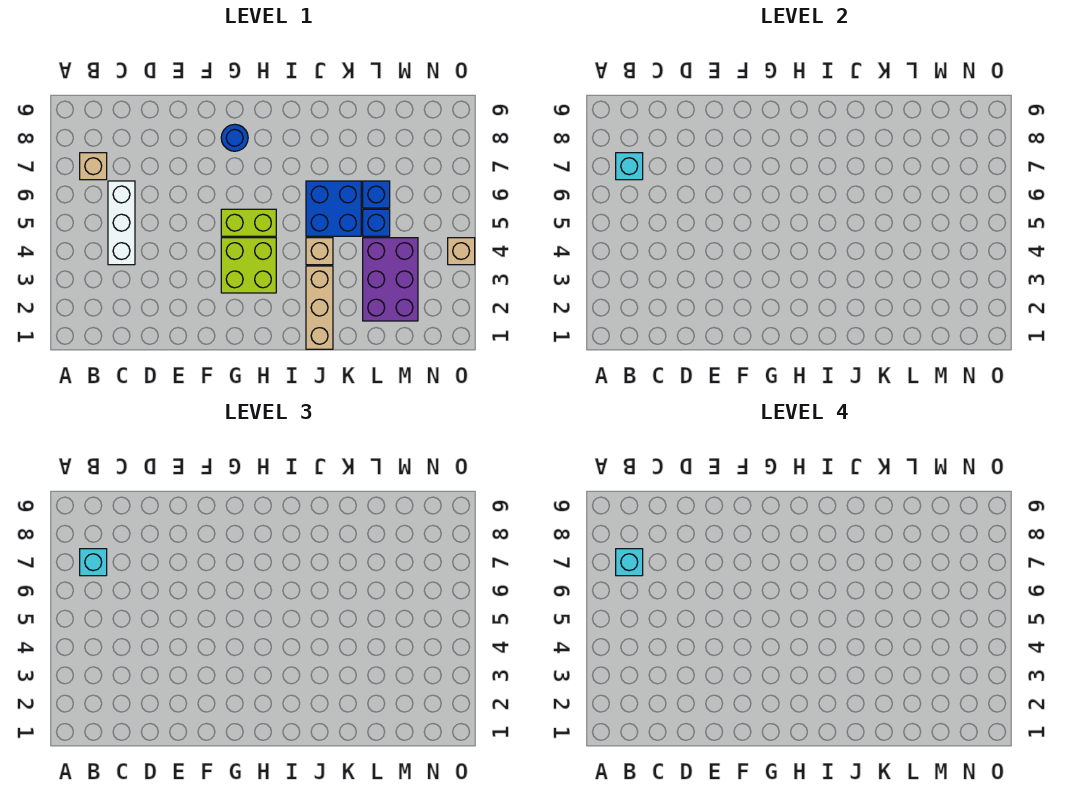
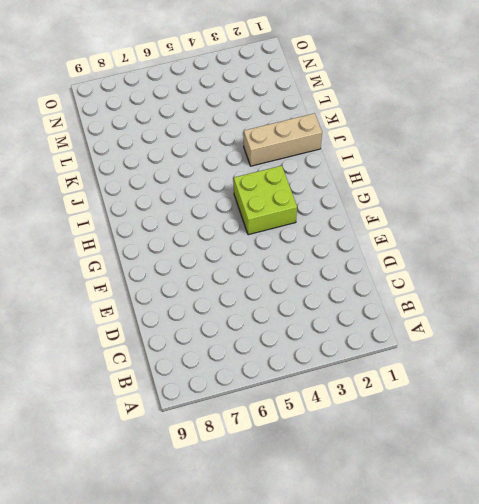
none -> tan 1x1 brick [80,153,107,180]
none -> white 1x3 brick [108,181,135,265]
none -> lime 1x2 brick [221,209,276,236]

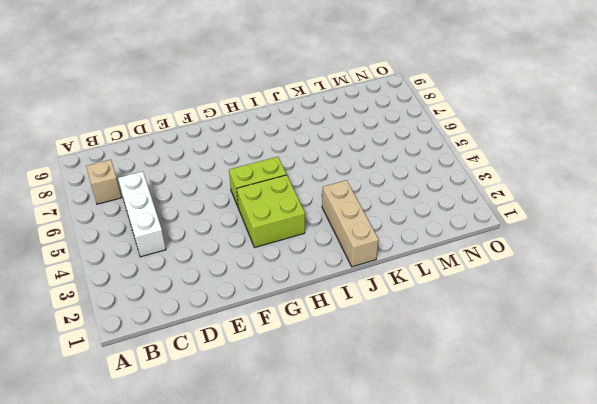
none -> blue 1x1 round brick [221,124,248,151]
none -> tan 1x1 brick [306,238,333,265]
none -> blue 2x2 brick [306,181,361,236]

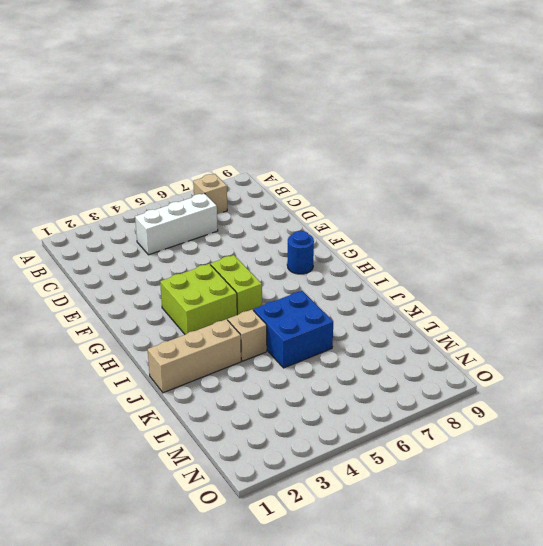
none -> purple 2x3 brick [363,238,418,321]
none -> blue 1x1 brick [363,209,390,236]
none -> blue 1x1 brick [363,181,390,208]

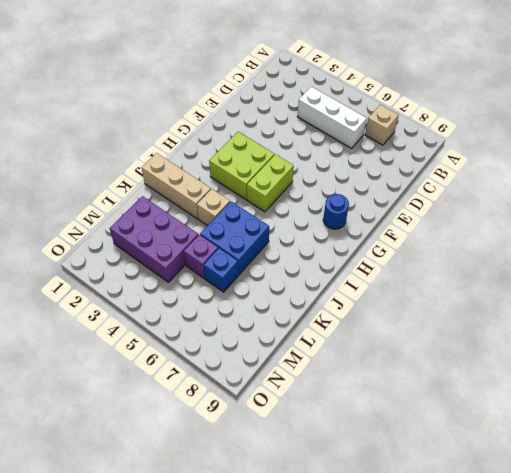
purple 1x1 brick [184,235,218,278] -> blue 1x1 brick [363,209,390,236]
none -> tan 1x1 brick [448,238,475,265]
none -> cyan 1x1 brick [616,153,643,180]
none -> cyan 1x1 brick [80,549,107,576]

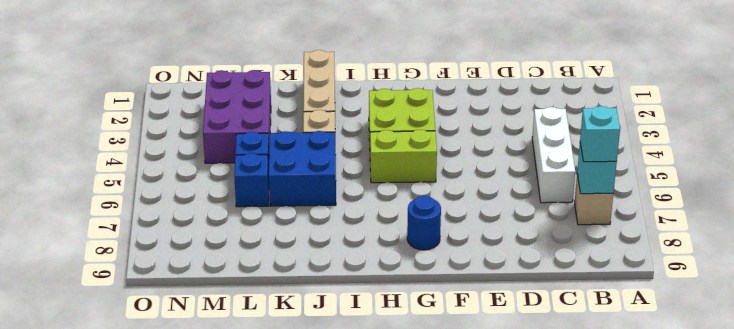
none -> tan 1x1 brick [448,238,475,265]
none -> cyan 1x1 brick [616,549,643,576]

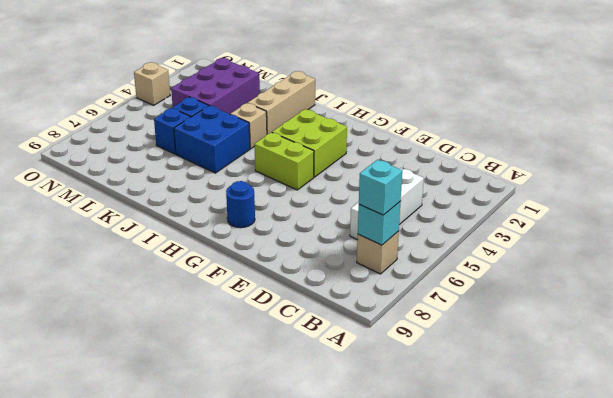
none -> cyan 1x1 brick [616,549,643,576]

